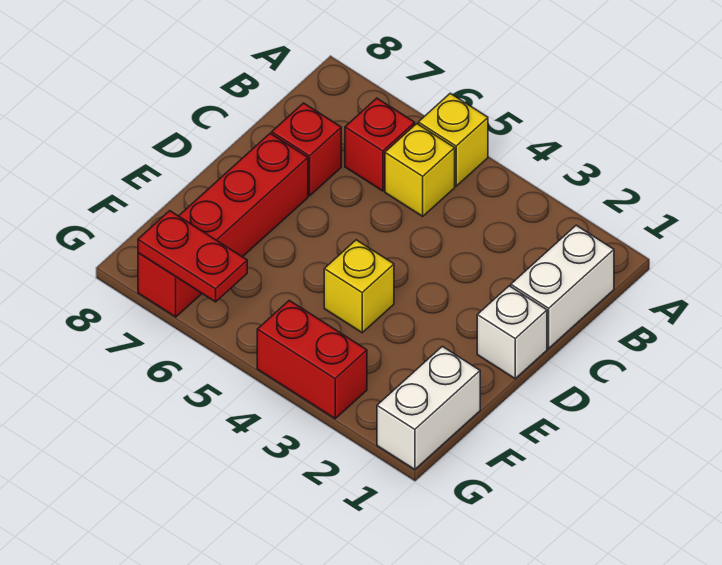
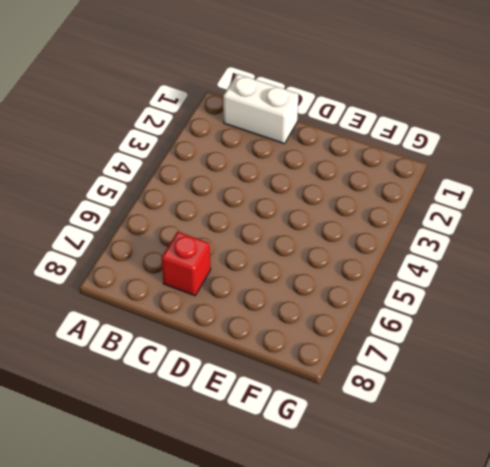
none -> yellow 1x1 brick [418,93,488,186]
none -> yellow 1x1 brick [385,124,455,216]

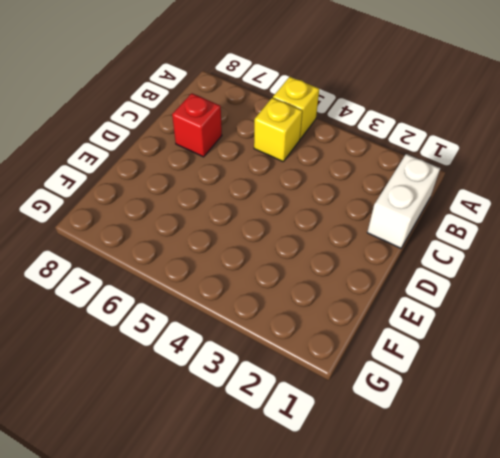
none -> red 1x1 brick [345,98,415,191]
none -> white 1x1 brick [477,286,547,379]

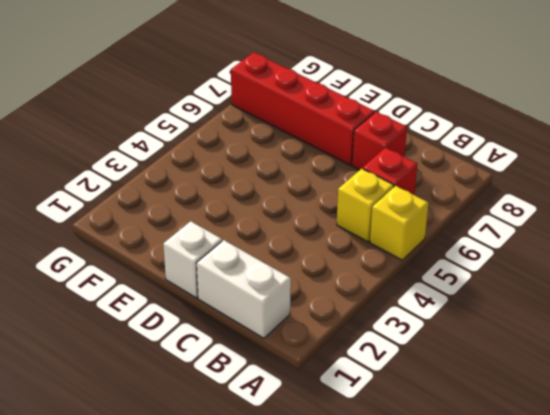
none -> yellow 1x1 brick [324,240,394,333]
none -> white 1x2 brick [377,346,480,470]

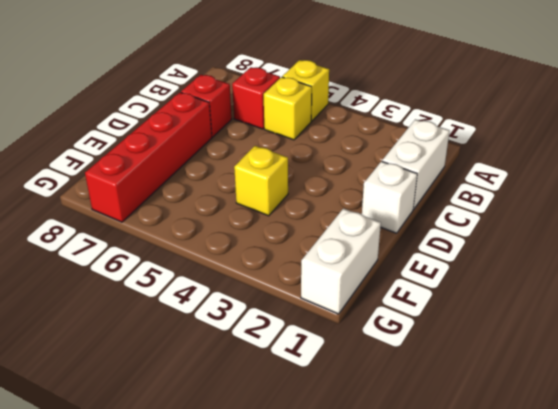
none -> red 1x2 brick [257,300,367,419]
none -> red 1x2 plate [138,211,247,302]

